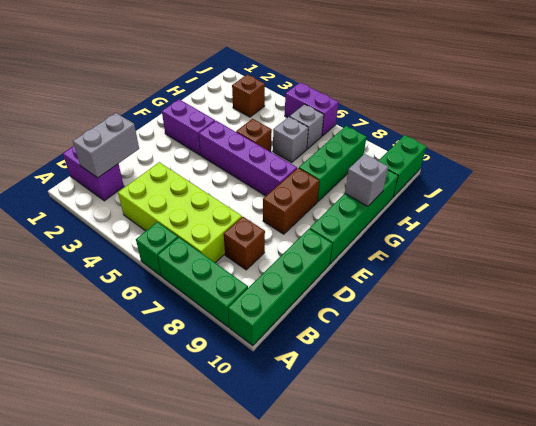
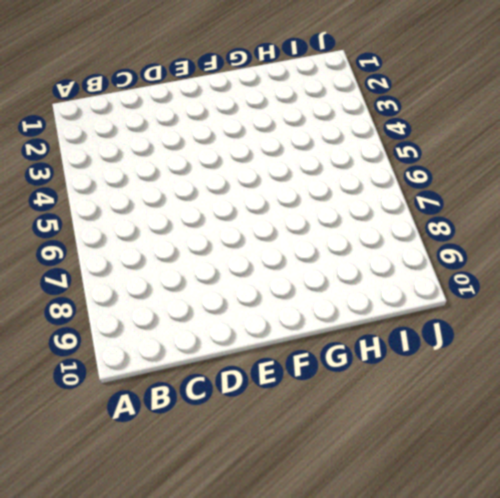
none -> green 1x1 brick [136,222,178,276]
none -> green 1x3 brick [157,237,248,327]
none -> green 1x4 brick [228,229,332,346]

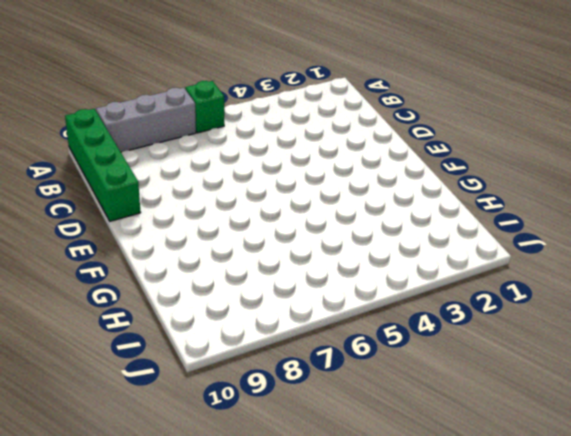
grey 1x3 brick [96,88,196,152] -> green 1x3 brick [157,237,248,327]
none -> purple 1x2 brick [63,146,124,201]
none -> lime 2x4 brick [118,162,242,263]
none -> brown 1x1 brick [224,217,265,270]

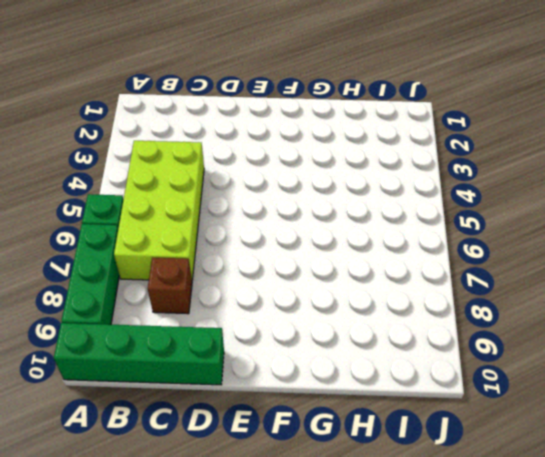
none -> purple 1x2 brick [63,146,124,201]
none -> brown 1x2 brick [263,168,319,234]
none -> green 1x4 brick [310,170,398,264]

